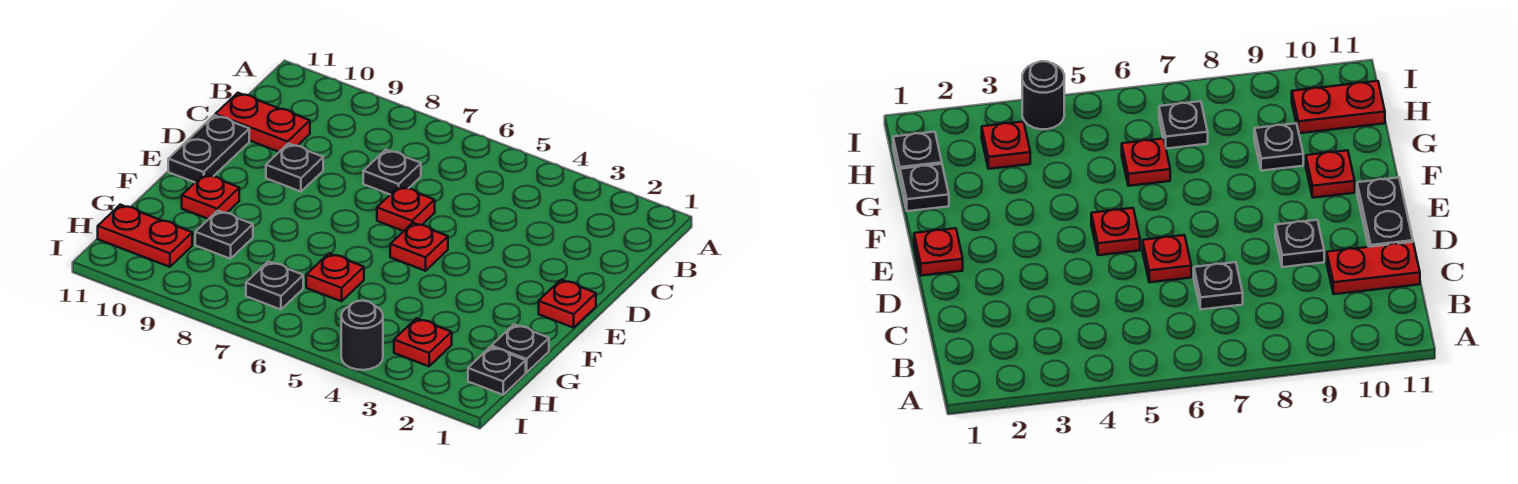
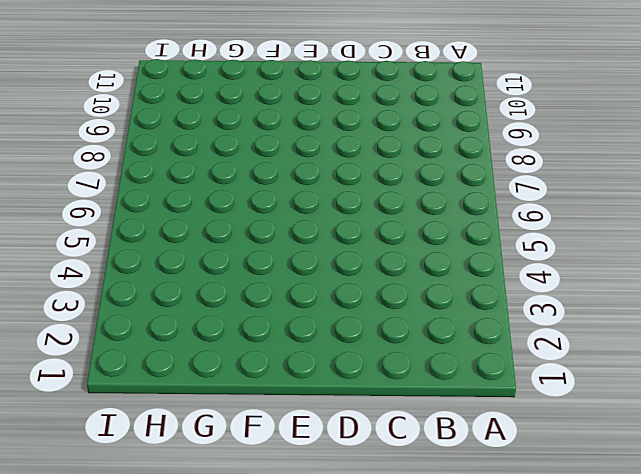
none -> black 1x1 plate [363,150,421,194]
none -> red 1x2 plate [215,93,310,152]
none -> red 1x1 plate [377,186,435,231]

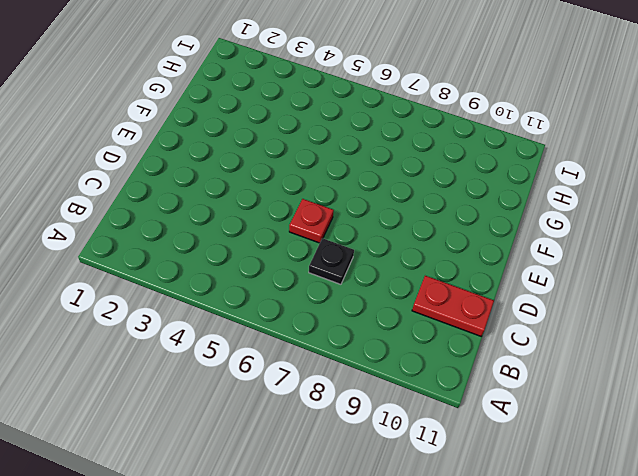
none -> black 1x1 plate [266,143,323,192]
none -> black 1x2 plate [168,115,249,182]
none -> red 1x1 plate [539,280,596,328]

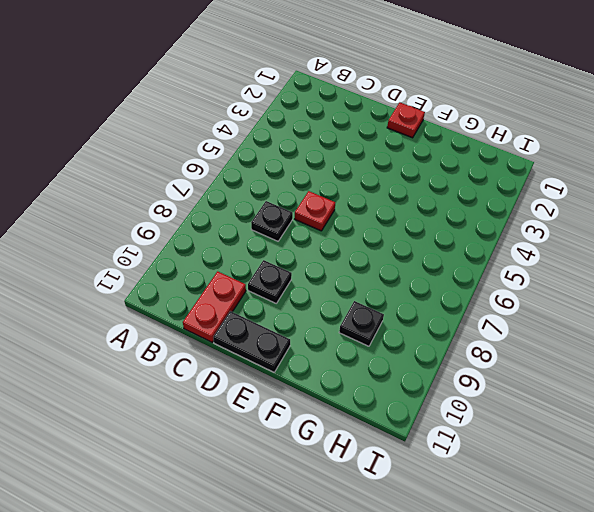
none -> red 1x1 plate [390,223,448,271]
none -> red 1x1 plate [182,174,239,219]
none -> black 1x1 plate [492,324,549,372]

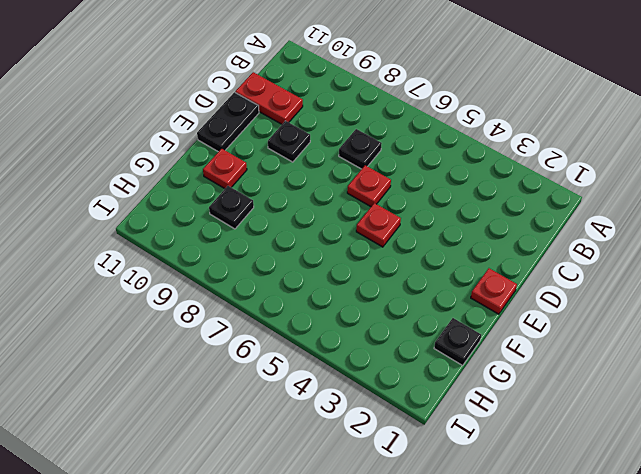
none -> red 1x1 plate [306,253,364,301]
none -> black 1x1 plate [468,347,526,395]
none -> red 1x1 plate [394,318,452,366]

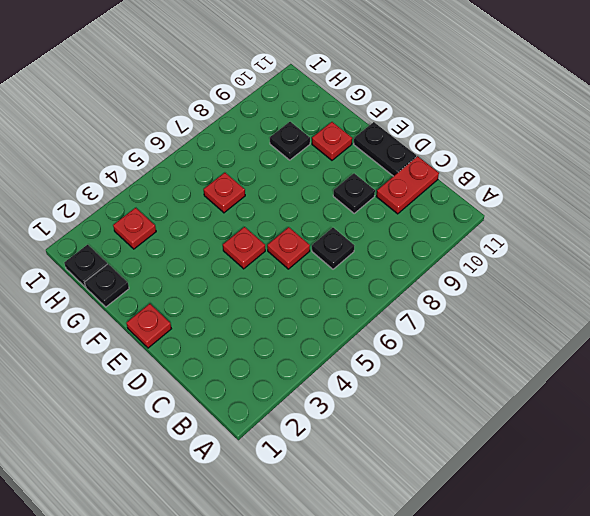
none -> black 1x1 plate [246,261,303,310]
none -> red 1x2 plate [98,205,192,267]
none -> black 1x1 round brick [341,301,383,370]

